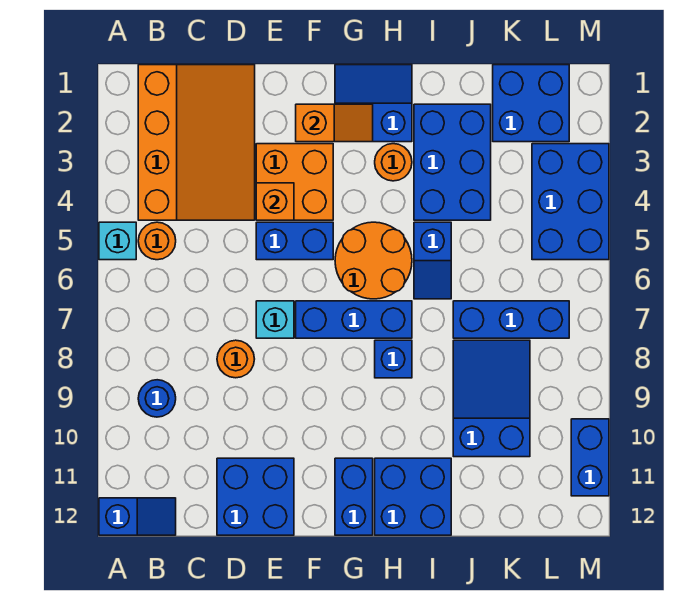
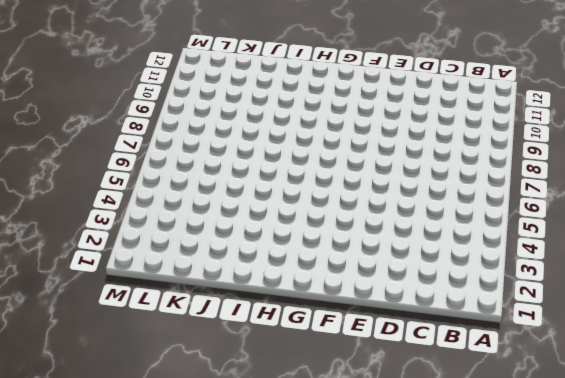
none -> cyan 1x1 brick [99,222,136,260]
none -> blue 1x2 slope [99,498,176,535]
none -> orange 3x4 slope [138,65,255,220]

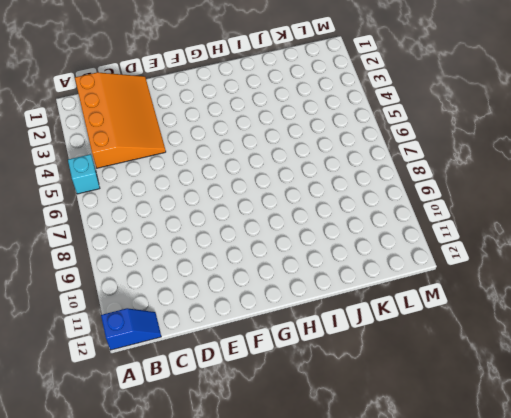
none -> orange 1x1 round brick [138,222,176,260]
none -> blue 1x1 round brick [138,380,176,417]
none -> orange 1x1 round brick [217,340,254,378]

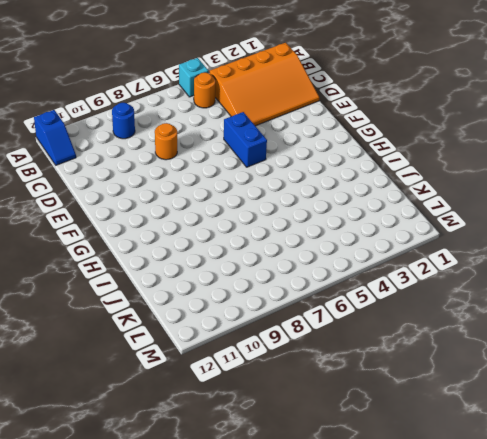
none -> blue 2x2 brick [217,458,294,535]
none -> orange 2x2 brick [256,144,333,220]
none -> cyan 1x1 brick [256,301,294,338]

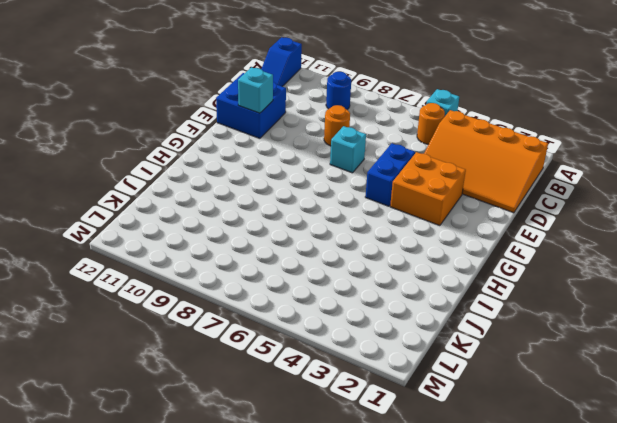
cyan 1x1 brick [238,67,273,113] -> none
none -> blue 1x3 brick [296,301,412,338]
none -> blue 2x2 slope [335,65,412,142]
none -> orange 2x2 round brick [335,222,412,299]

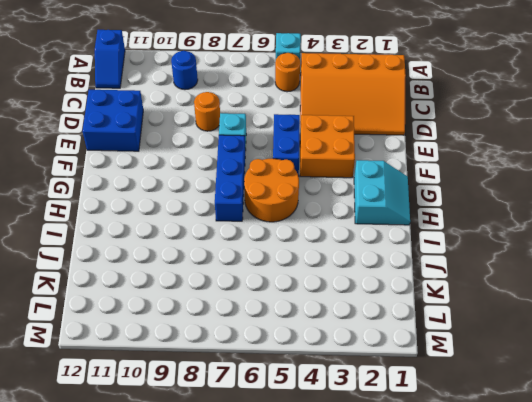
cyan 2x2 slope [354,160,410,225] -> blue 2x2 slope [335,65,412,142]
none -> blue 1x2 brick [335,458,373,535]
none -> orange 1x1 round brick [375,144,412,181]
none -> blue 1x1 brick [375,340,412,378]

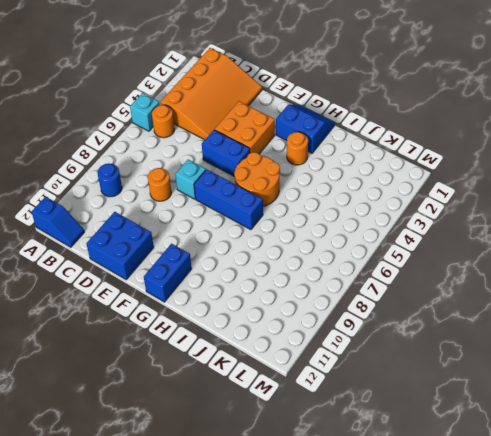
none -> blue 1x1 brick [375,340,412,378]
none -> blue 2x2 brick [375,458,451,535]
none -> blue 2x3 brick [414,104,491,220]

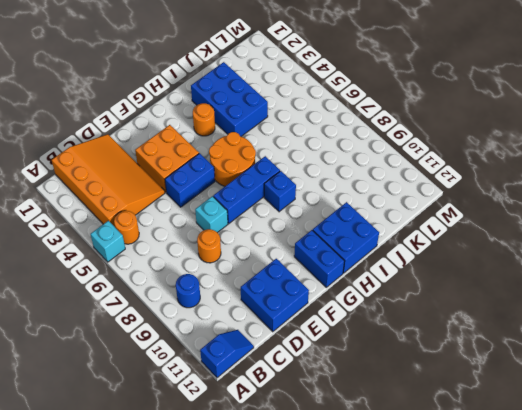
none -> blue 2x2 slope [335,65,412,142]
none -> blue 1x2 slope [414,222,451,299]
none -> blue 1x3 brick [453,301,569,338]

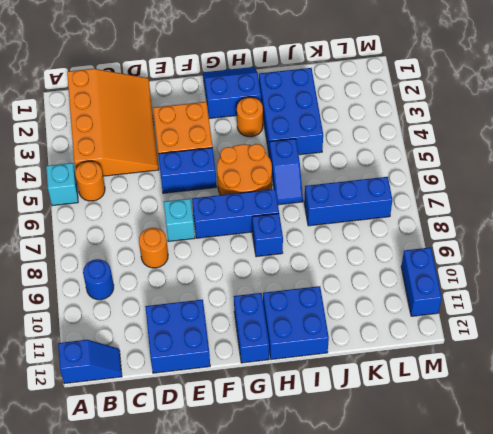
none -> blue 2x3 slope [453,340,530,457]
none -> blue 2x2 brick [493,65,569,142]
none -> blue 2x3 brick [532,144,609,260]

